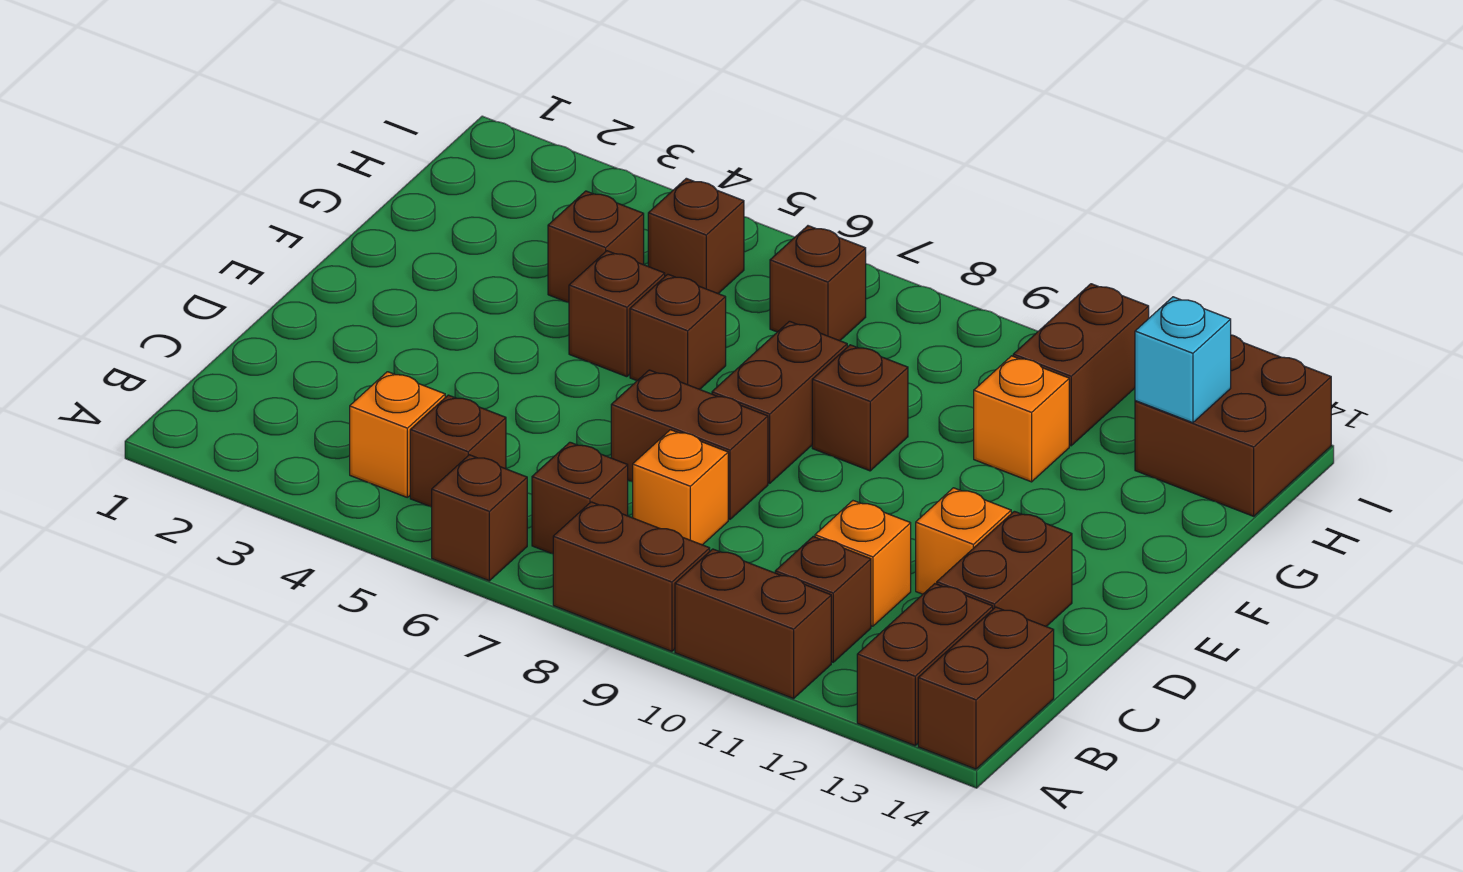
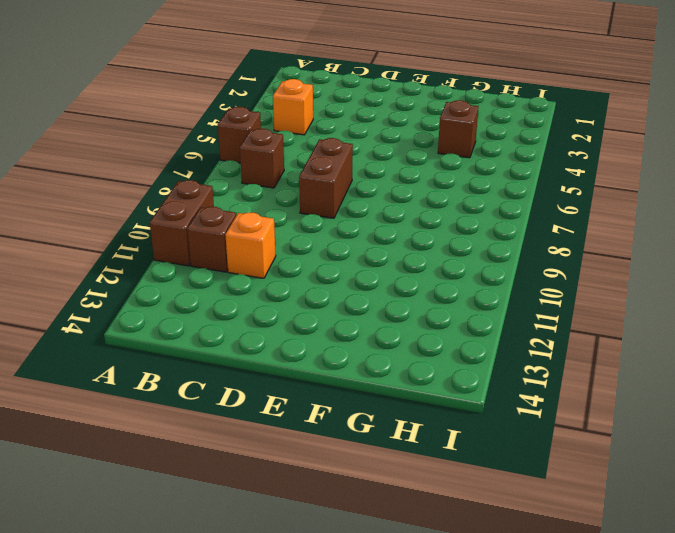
none -> brown 1x2 brick [553,502,710,651]
none -> brown 1x2 brick [857,584,993,746]
none -> brown 1x2 brick [918,607,1054,769]

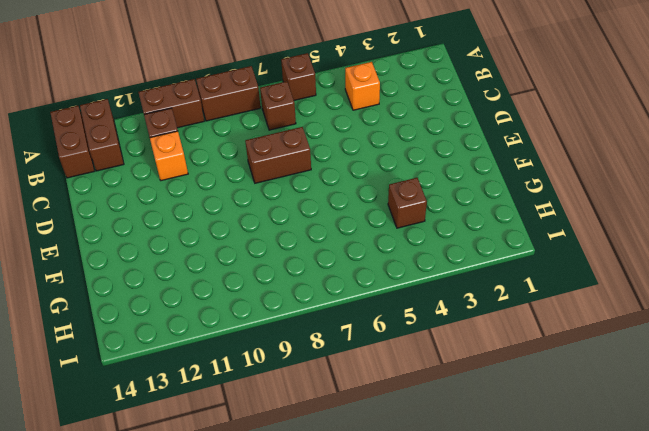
none -> brown 1x1 brick [410,395,506,507]
none -> orange 1x1 brick [633,430,728,545]
none -> brown 1x2 brick [937,511,1072,626]

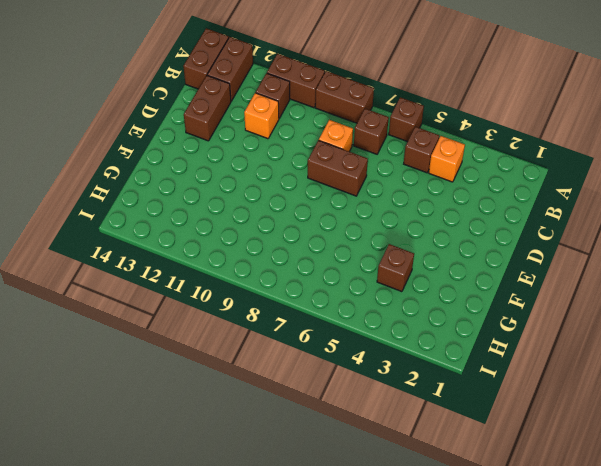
none -> orange 1x1 brick [916,488,1011,594]
none -> brown 1x2 brick [712,321,847,483]
none -> brown 1x1 brick [569,251,665,377]

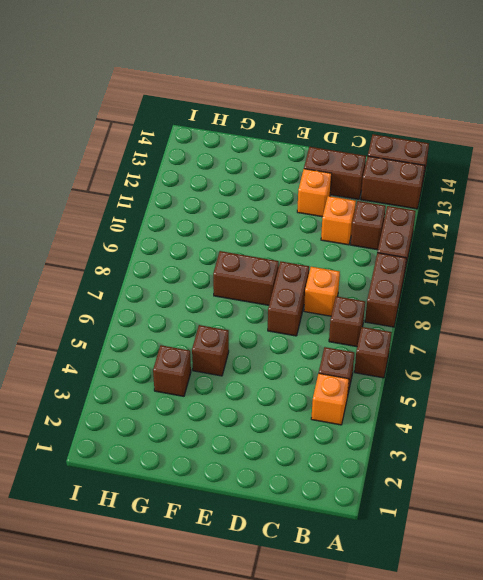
none -> brown 1x1 brick [630,274,726,389]
none -> brown 1x1 brick [812,345,908,471]
none -> orange 1x1 brick [974,356,1069,482]

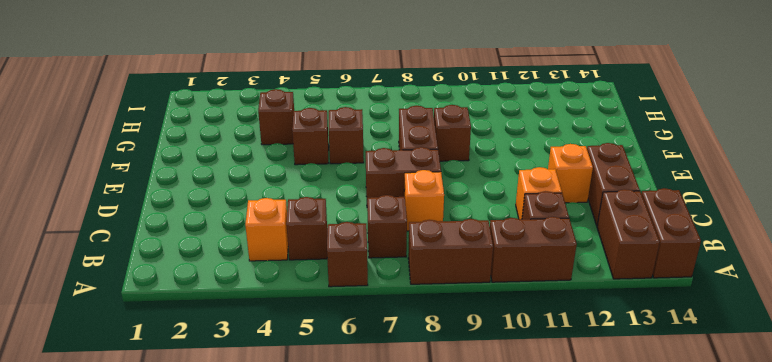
none -> orange 1x1 brick [974,356,1069,482]
none -> brown 1x1 brick [648,178,744,294]
none -> brown 1x1 brick [770,226,866,341]

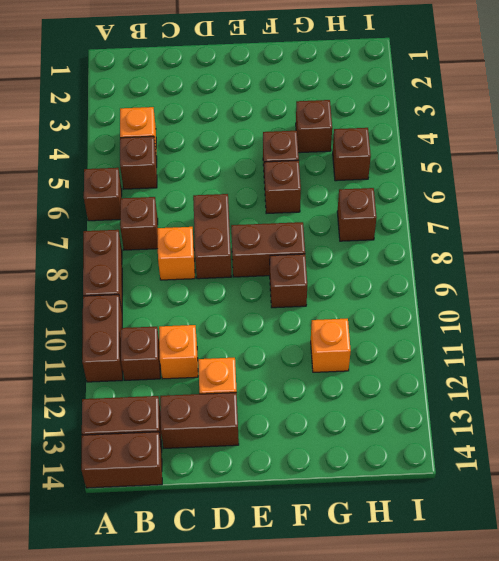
none -> brown 1x2 brick [1013,284,1149,446]
none -> brown 2x2 brick [1135,335,1331,516]
none -> cyan 1x1 brick [1135,297,1231,423]

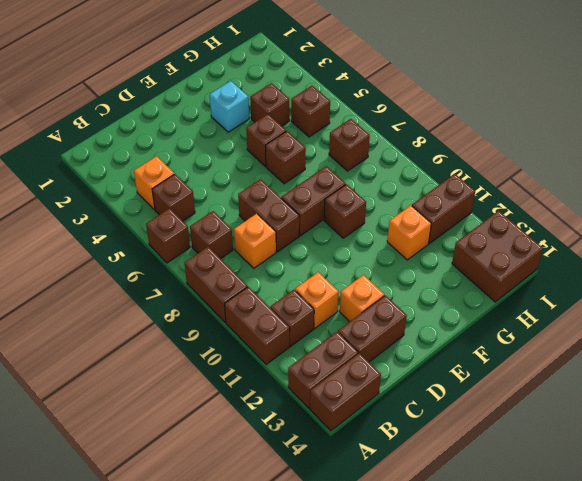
cyan 1x1 brick [210,81,249,132] -> cyan 1x1 brick moved to [1135,297,1231,423]

